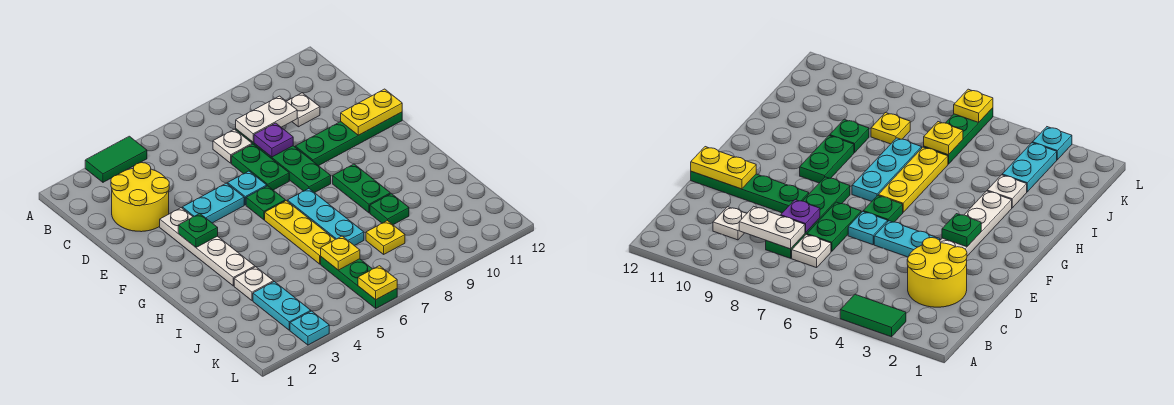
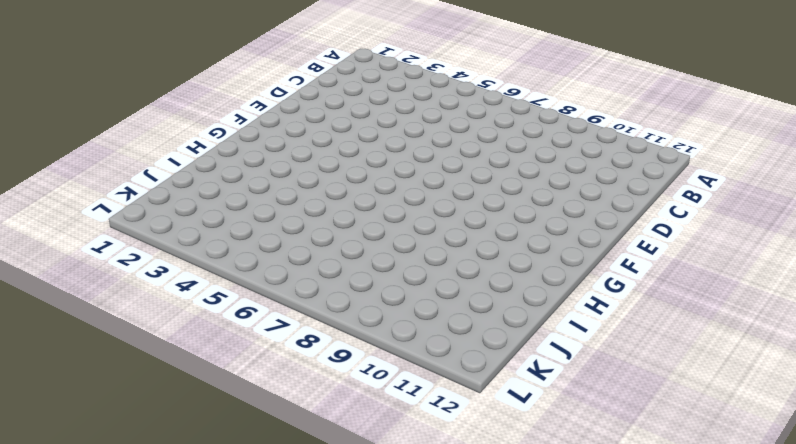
none -> green 1x2 tile [85,136,147,182]
none -> yellow 2x2 round brick [111,163,169,232]
none -> white 1x1 plate [213,129,252,163]

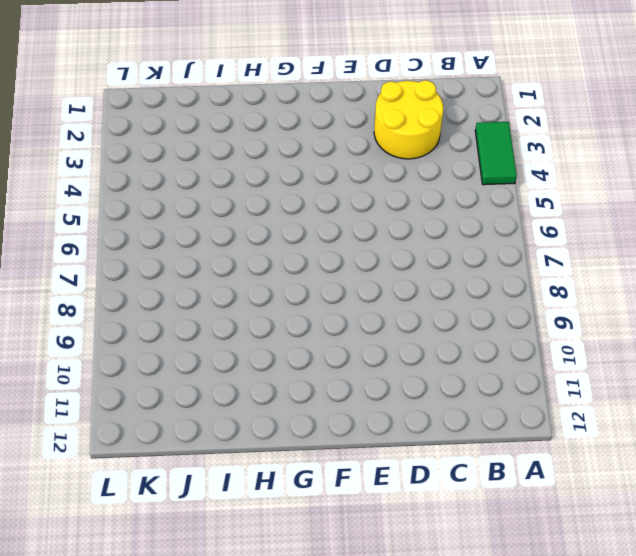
none -> white 1x1 plate [213,129,252,163]
none -> green 1x4 plate [236,129,331,193]
none -> white 1x1 plate [287,93,320,127]

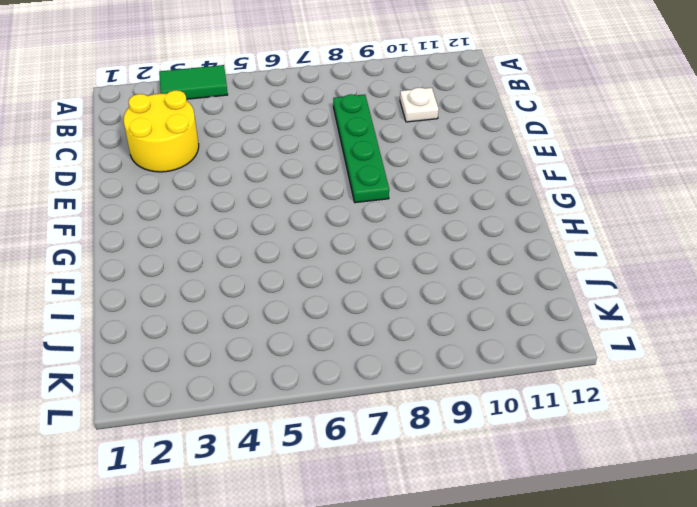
none -> white 1x1 plate [213,129,252,163]
none -> green 1x2 plate [232,144,289,190]
none -> white 1x4 plate [160,208,255,286]

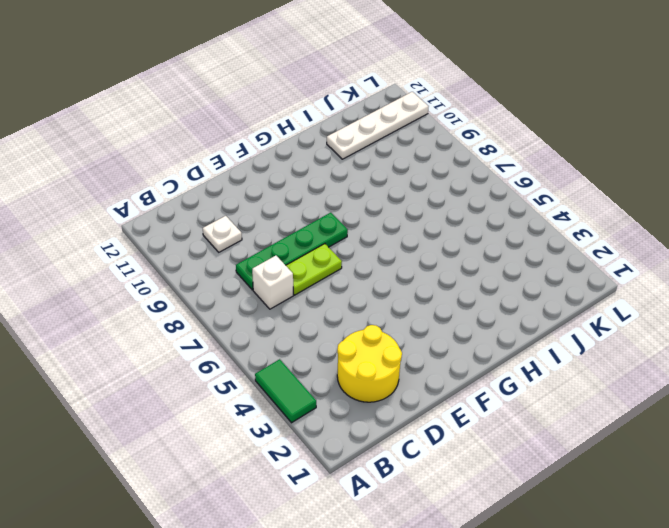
white 1x1 brick [252,255,293,309] -> white 1x1 plate [213,129,252,163]
lime 1x2 plate [286,244,342,295] -> green 1x2 plate [232,144,289,190]
white 1x4 plate [327,92,429,159] -> white 1x4 plate moved to [160,208,255,286]
none -> cyan 1x2 plate [182,183,244,223]
none -> cyan 1x1 plate [228,171,267,205]
none -> green 1x4 plate [295,112,402,166]

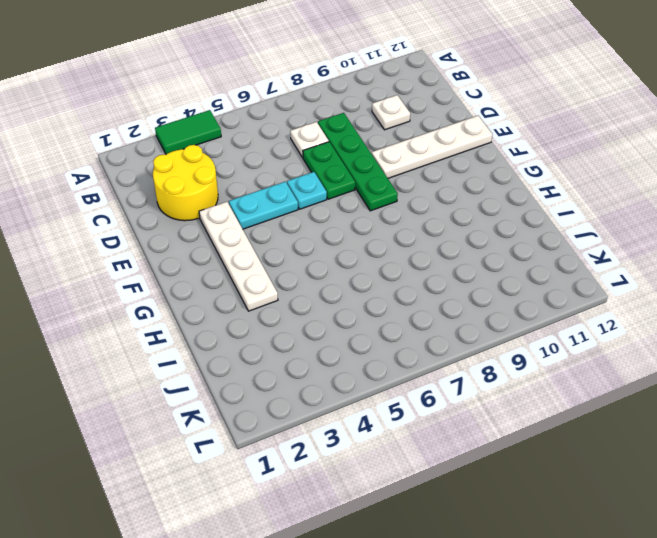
white 1x4 plate [372,116,492,178] -> green 1x4 plate [295,112,402,166]
none -> green 1x1 plate [246,186,285,220]
none -> yellow 1x3 plate [265,201,335,264]
none -> cyan 1x3 plate [287,189,364,246]

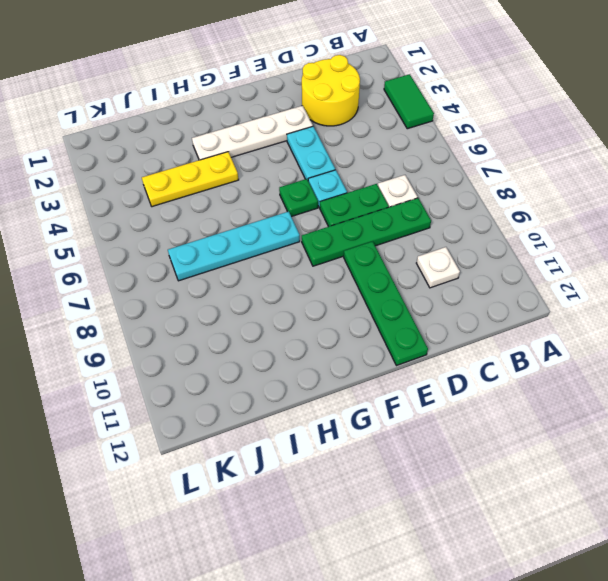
cyan 1x4 plate [168,211,300,281] -> cyan 1x3 plate [287,189,364,246]
yellow 1x3 plate [142,152,239,207] -> yellow 1x3 plate moved to [265,201,335,264]
none -> green 1x2 plate [333,164,390,213]
none -> white 1x1 plate [234,267,274,301]
none -> green 1x1 plate [370,194,409,225]

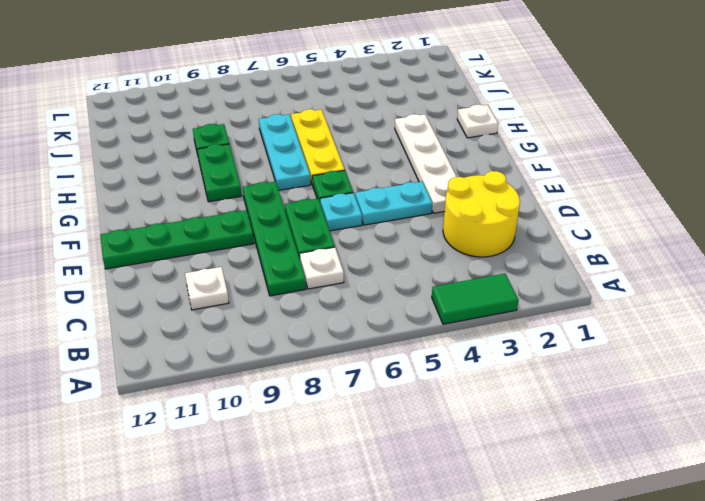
white 1x1 plate [457,105,498,138] -> white 1x1 plate moved to [234,267,274,301]
none -> cyan 1x2 plate [253,281,311,330]
none -> green 1x3 plate [321,257,397,308]
none -> yellow 1x1 plate [366,221,405,254]

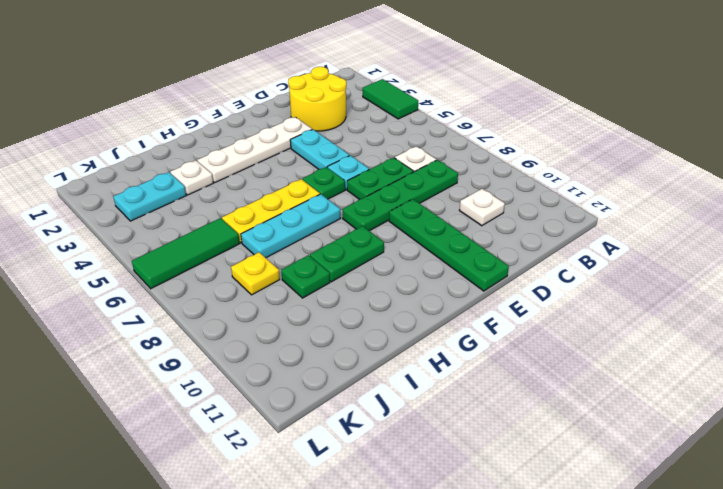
green 1x3 tile [132,218,240,289] -> green 1x3 plate [321,257,397,308]
none -> cyan 1x1 plate [290,311,329,345]
none -> white 1x2 plate [236,96,297,142]
none -> purple 1x1 plate [254,123,293,157]

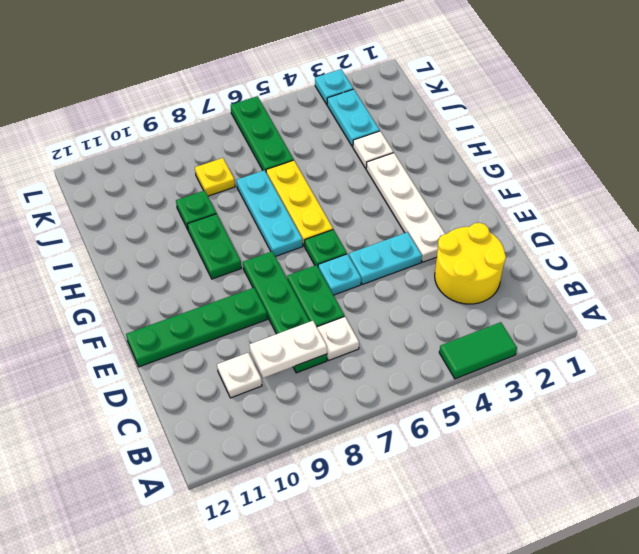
none -> purple 1x1 plate [254,123,293,157]
none -> yellow 1x2 plate [341,89,402,135]
none -> green 1x1 plate [178,214,218,247]

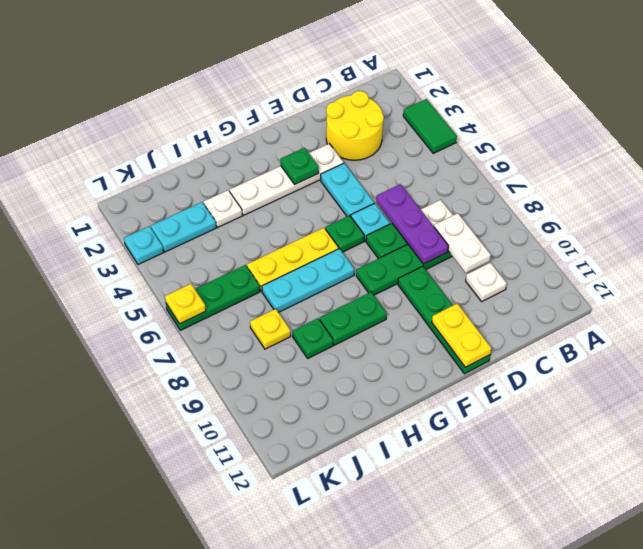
purple 1x3 plate [376,184,448,264] -> purple 1x1 plate [254,123,293,157]
none -> yellow 1x1 plate [321,236,360,270]

